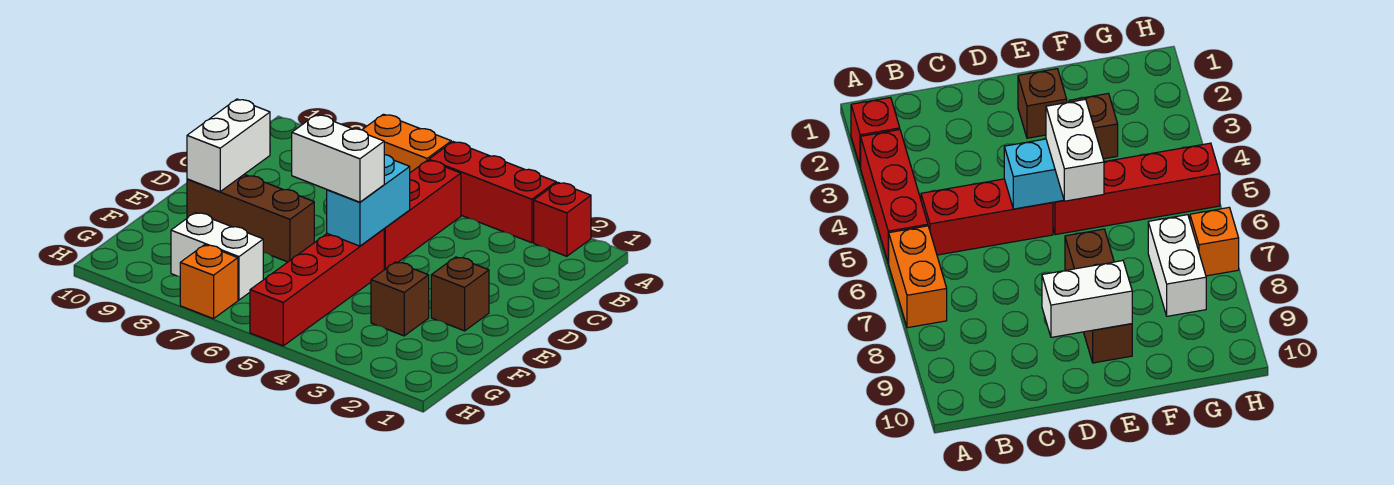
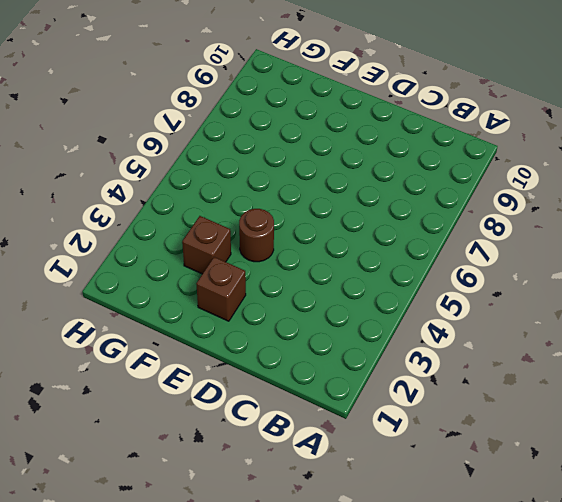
brown 1x1 round brick [239,209,274,262] -> none
none -> red 1x1 brick [534,183,591,256]
none -> red 1x3 brick [429,142,556,243]
none -> orange 1x2 brick [362,114,451,173]

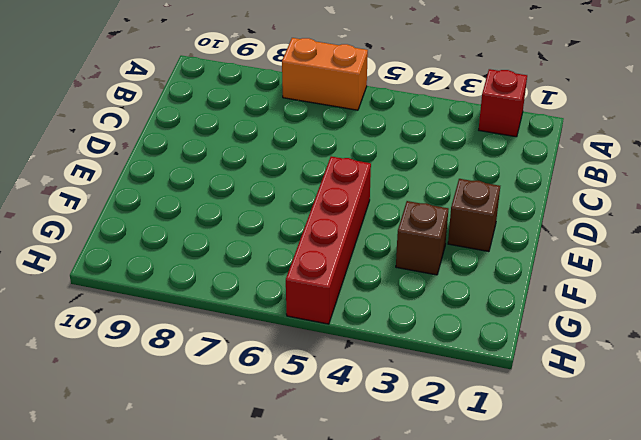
none -> red 1x3 brick [429,142,556,243]
none -> red 1x3 brick [384,160,461,270]
none -> brown 1x3 brick [187,174,314,262]

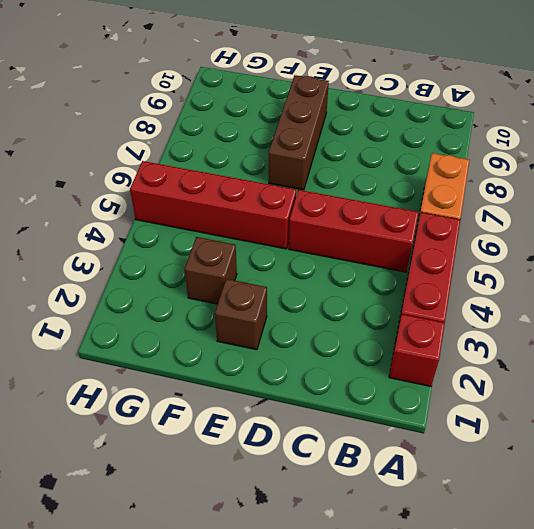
none -> white 1x2 brick [171,213,263,300]
none -> orange 1x1 brick [180,245,238,319]
none -> cyan 1x2 brick [327,155,410,246]

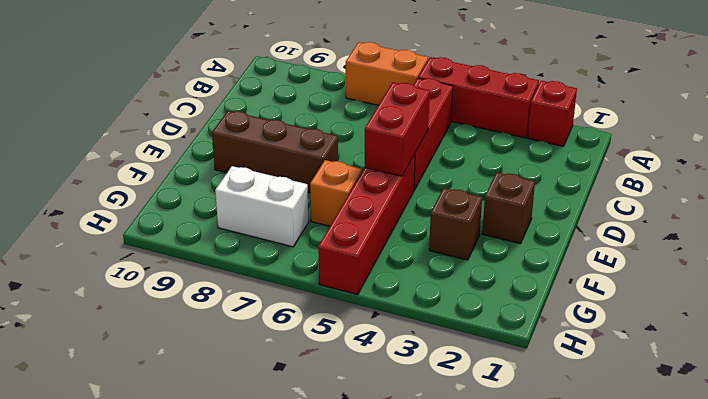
red 1x2 brick [365,83,430,176] -> cyan 1x2 brick [327,155,410,246]
orange 1x1 brick [310,160,362,226] -> orange 1x1 brick moved to [180,245,238,319]
none -> white 1x2 brick [187,99,270,191]
none -> white 1x2 brick [292,115,384,202]

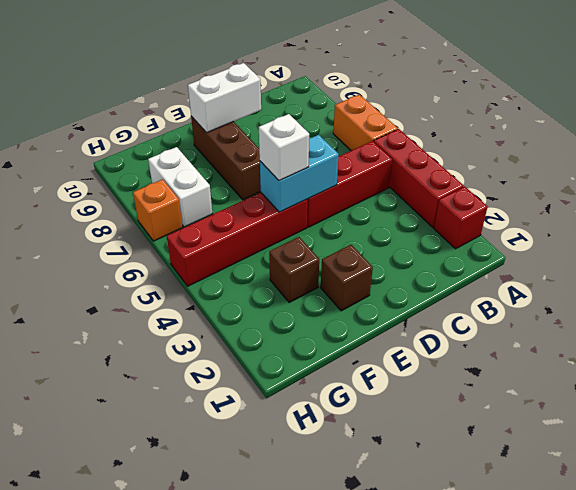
white 1x1 brick [259,114,309,181] -> white 1x2 brick [292,115,384,202]

